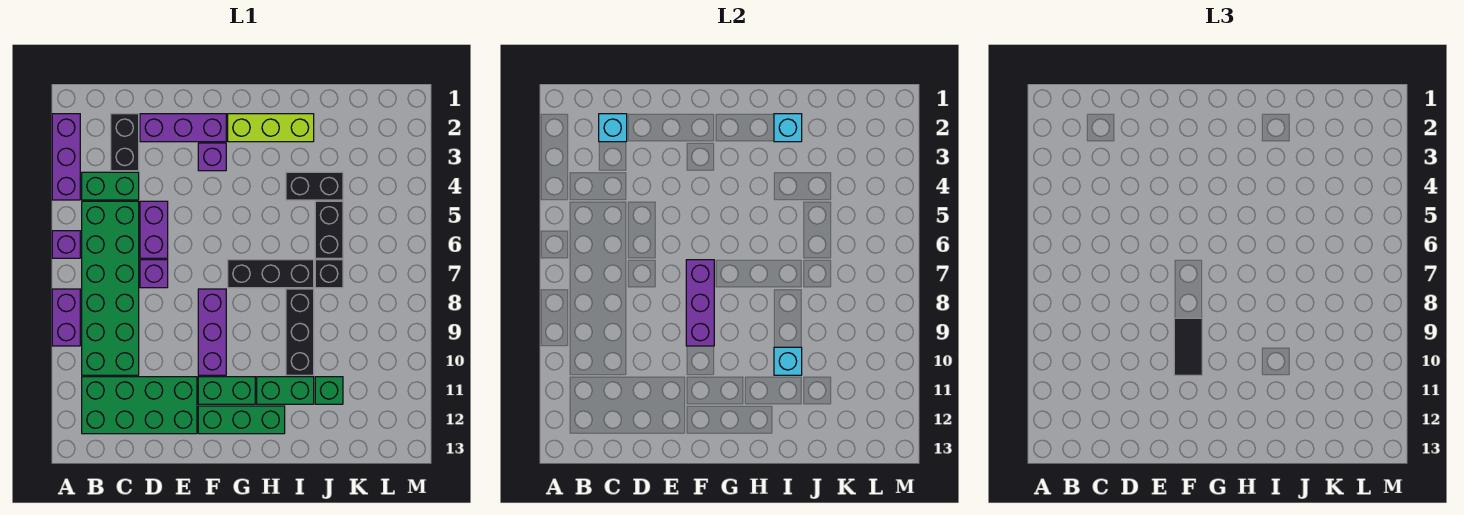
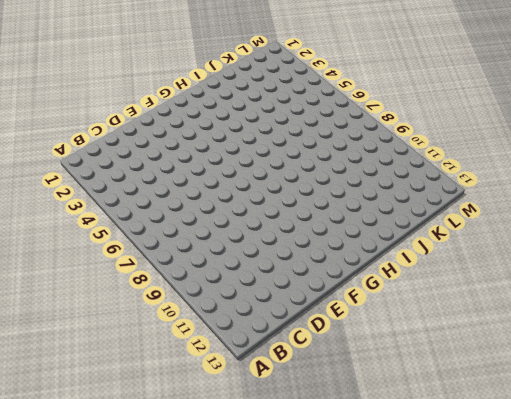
none -> purple 1x3 brick [52,114,80,200]
none -> purple 1x1 brick [52,231,80,258]
none -> purple 1x2 brick [52,289,80,346]

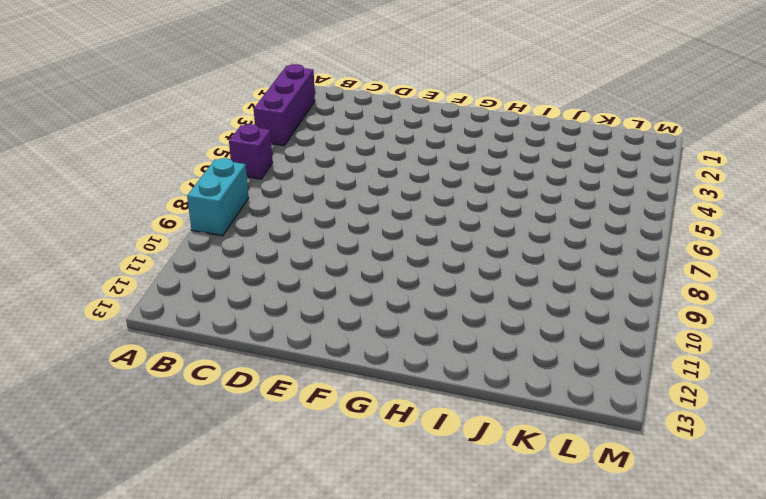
cyan 1x2 brick [187,158,249,236] -> purple 1x2 brick [52,289,80,346]
none -> green 1x2 brick [82,172,139,200]
none -> green 2x6 brick [82,201,139,375]
none -> green 2x4 brick [82,377,197,434]

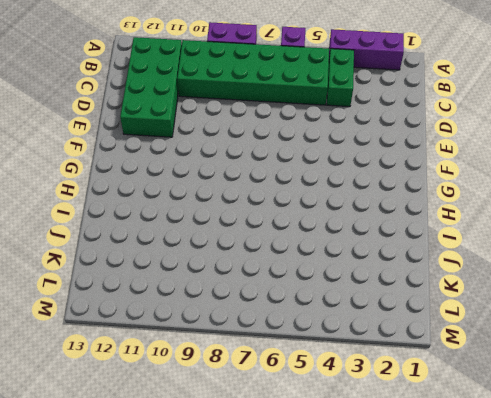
none -> black 1x2 brick [111,114,139,171]
none -> purple 1x3 brick [140,114,226,142]
none -> purple 1x2 brick [140,201,168,258]

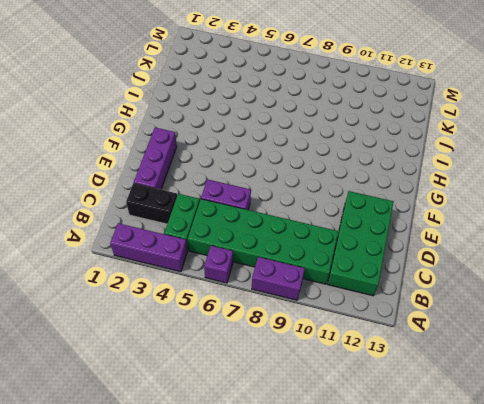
none -> purple 1x1 brick [140,260,168,288]
none -> purple 1x1 brick [198,143,226,171]
none -> purple 1x3 brick [198,289,226,375]

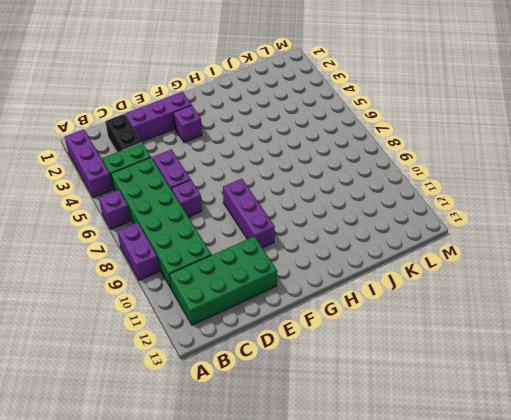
none -> green 1x2 brick [198,377,255,404]
none -> green 1x3 brick [198,406,285,434]
none -> lime 1x3 brick [228,114,314,142]

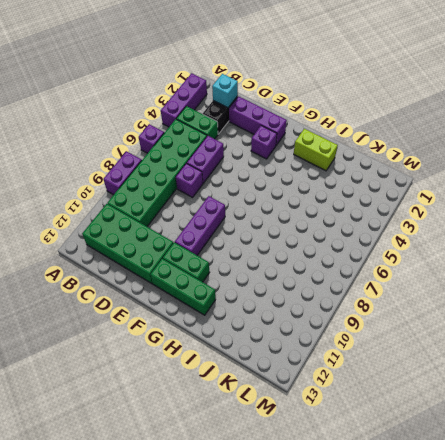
lime 1x2 brick [294,129,338,171] -> lime 1x3 brick [228,114,314,142]
none -> black 1x3 brick [228,260,314,288]
none -> green 1x2 brick [257,377,314,404]
none -> black 1x2 brick [286,172,343,200]

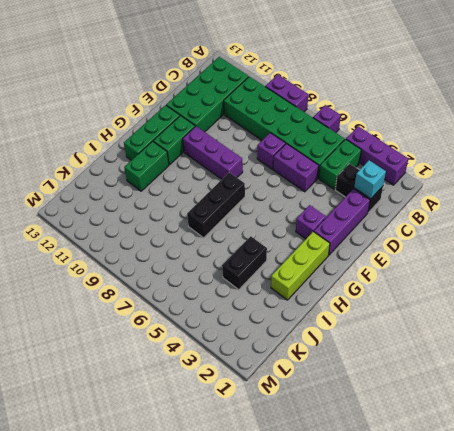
none -> black 1x3 brick [286,289,314,375]
none -> black 1x2 brick [315,201,343,258]
none -> black 1x1 brick [315,260,343,288]

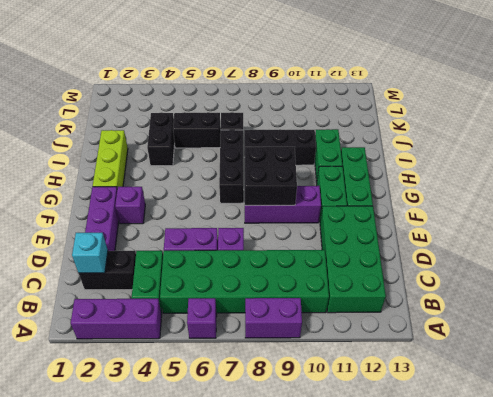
black 2x2 brick [244,147,297,205] -> purple 1x3 brick [686,260,714,346]
none -> green 1x1 brick [315,377,343,404]
none -> cyan 1x1 brick [774,114,802,142]
none -> cyan 1x1 brick [774,347,802,375]

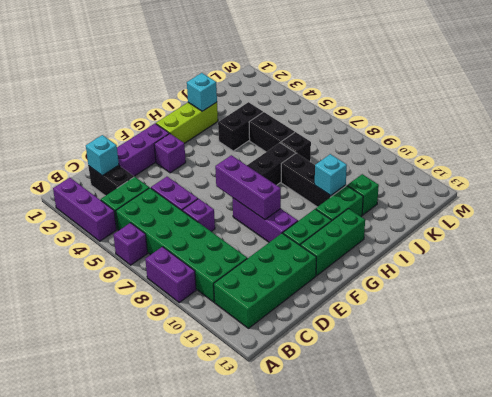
none -> black 1x2 tile [1174,318,1202,375]

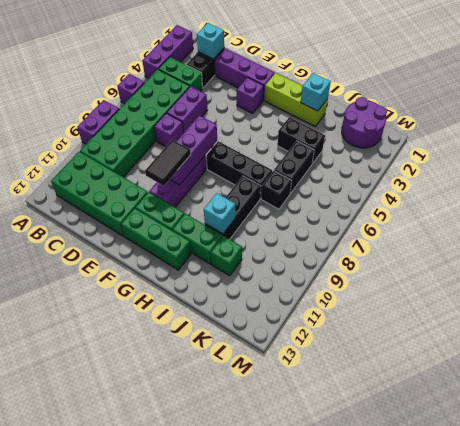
purple 2x2 round brick [342,97,387,148] -> none

